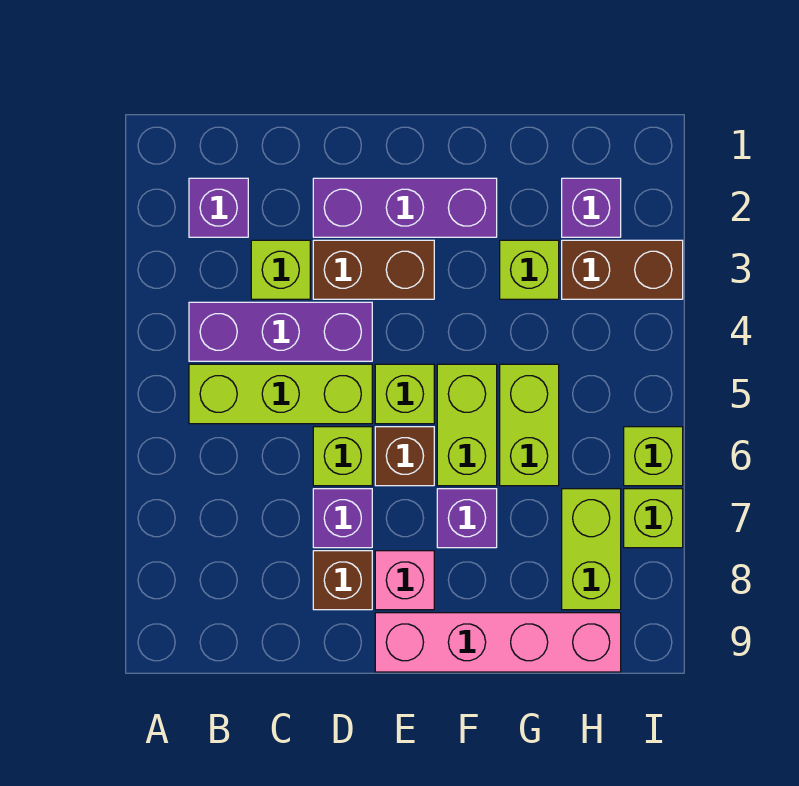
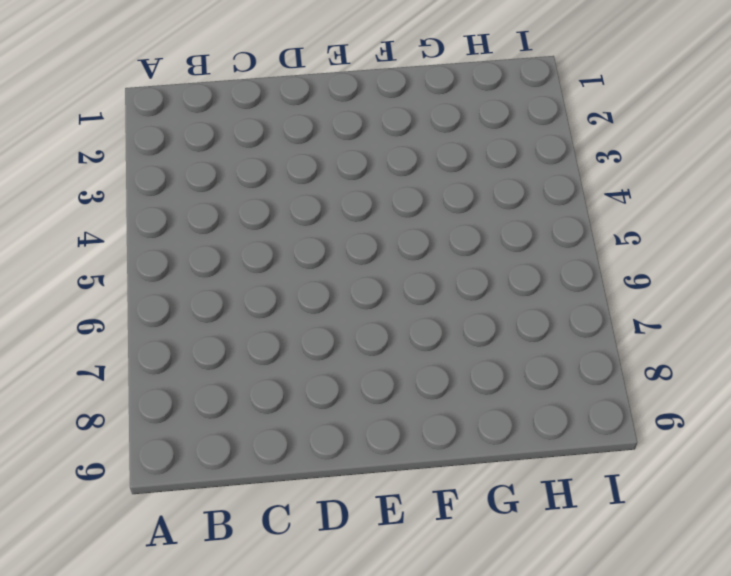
none -> purple 1x1 brick [189,178,248,237]
none -> purple 1x3 brick [189,302,372,361]
none -> lime 1x3 brick [189,364,372,424]

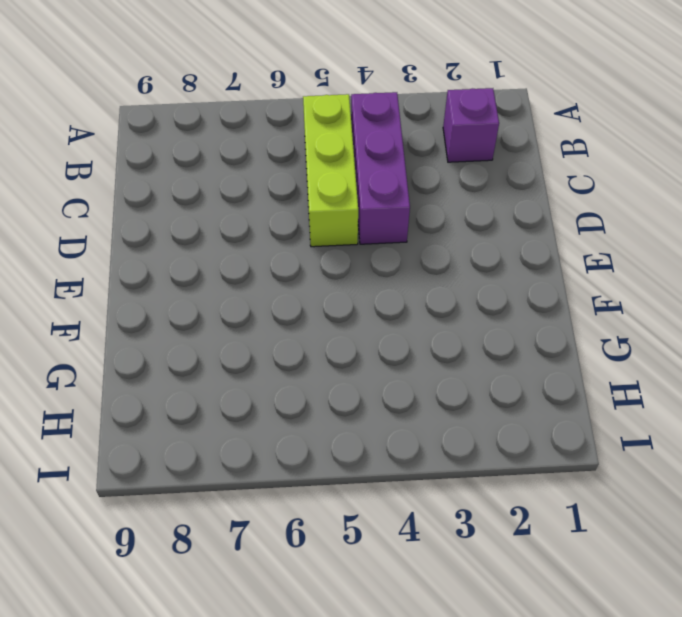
none -> lime 1x1 brick [251,240,310,299]
none -> purple 1x3 brick [313,178,497,237]
none -> brown 1x2 brick [313,240,434,299]

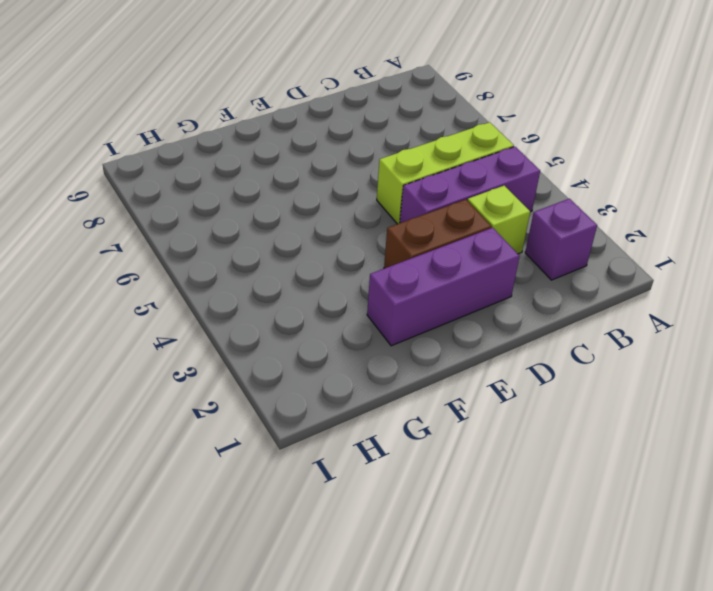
none -> lime 1x1 brick [313,427,372,486]
none -> purple 1x1 brick [313,489,372,548]
none -> brown 1x1 brick [313,551,372,610]

